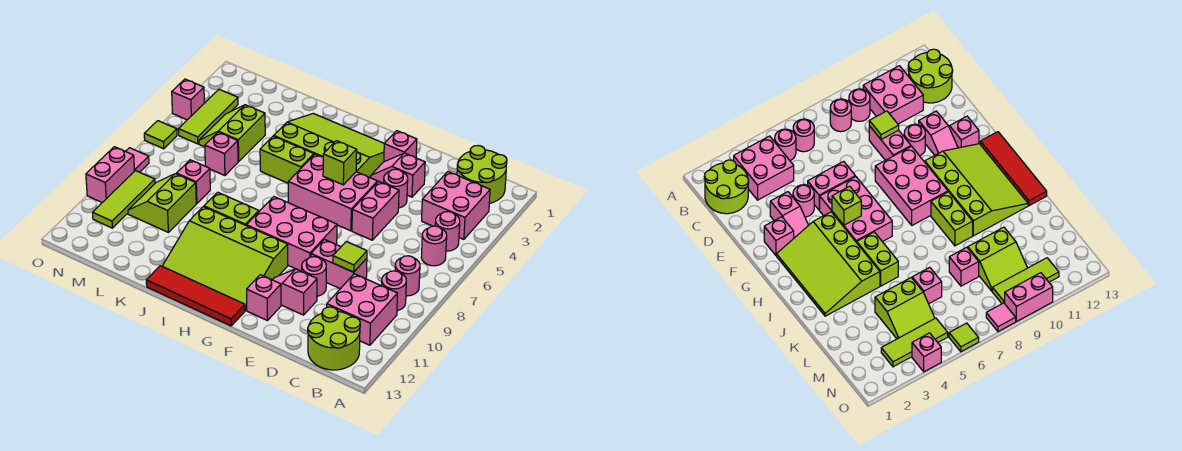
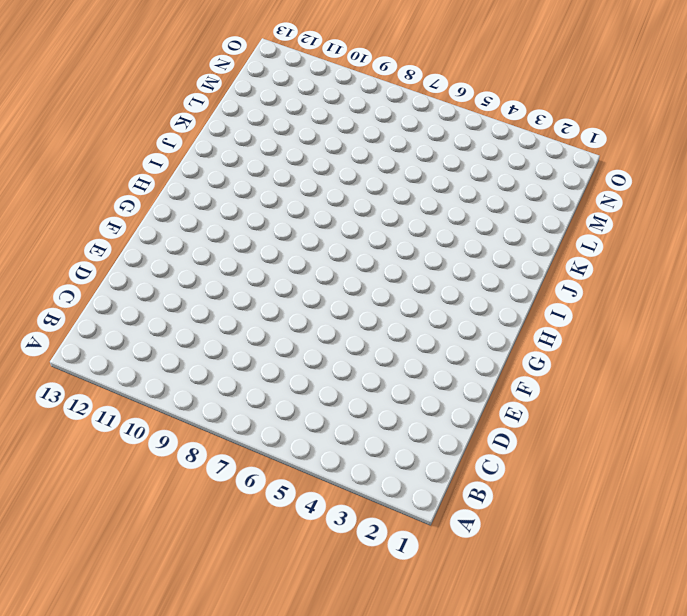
none -> lime 2x2 round brick [457,146,507,204]
none -> pink 2x2 brick [422,172,490,239]
none -> pink 1x1 round brick [435,212,460,251]
none -> pink 1x1 round brick [421,226,447,266]

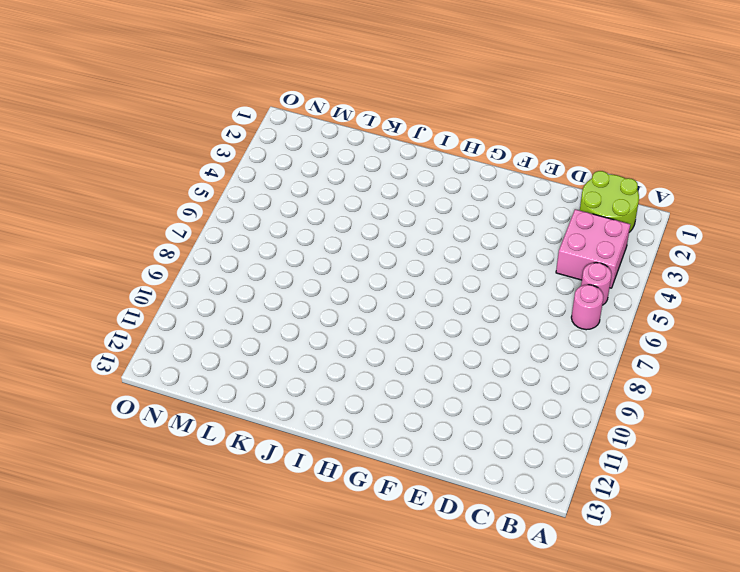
none -> pink 1x1 round brick [395,256,420,296]
none -> pink 1x1 round brick [382,271,406,311]
none -> pink 2x2 brick [327,274,397,345]
none -> lime 2x2 round brick [308,307,360,370]

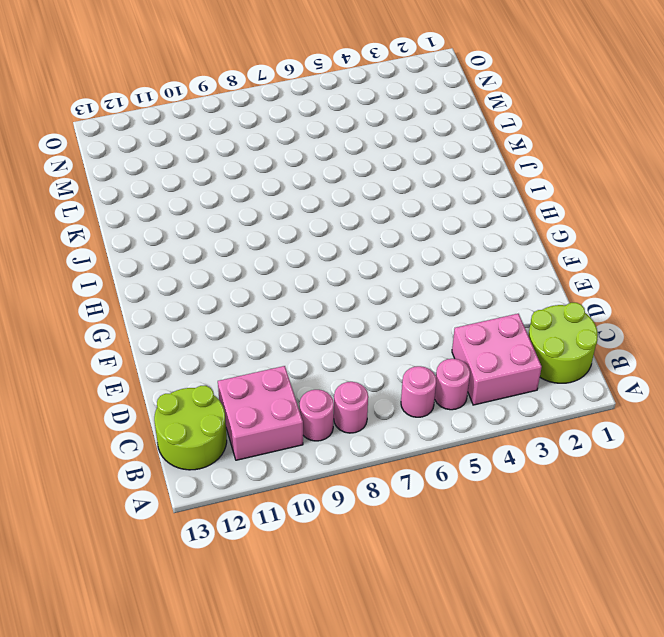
none -> pink 1x2 brick [311,239,367,289]
none -> pink 1x2 slope [371,153,425,197]
none -> pink 1x1 round brick [384,169,408,208]
none -> pink 1x2 brick [352,181,399,240]

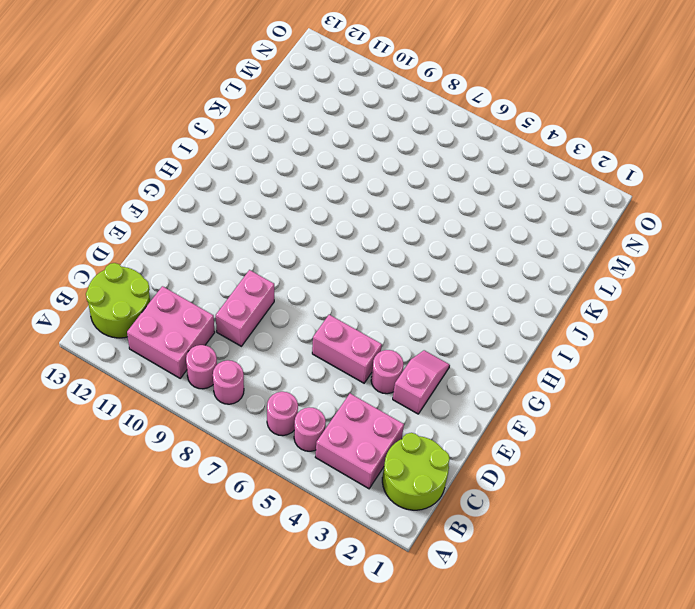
none -> pink 1x1 round brick [302,257,326,296]
none -> pink 1x2 slope [273,269,317,315]
none -> pink 1x1 brick [384,131,417,162]
none -> pink 2x3 brick [288,154,378,231]

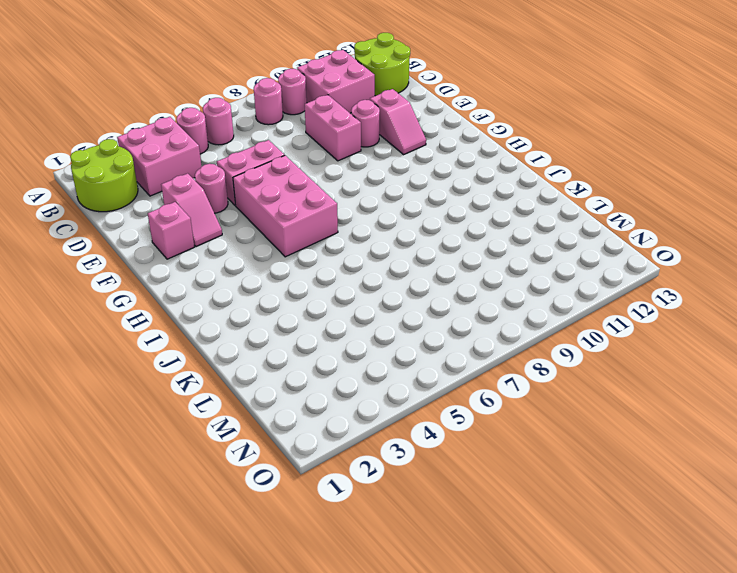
none -> pink 2x3 brick [246,197,337,271]
none -> pink 1x1 brick [247,275,281,321]
none -> lime 3x4 slope [274,113,384,178]
none -> lime 3x4 slope [162,207,288,310]

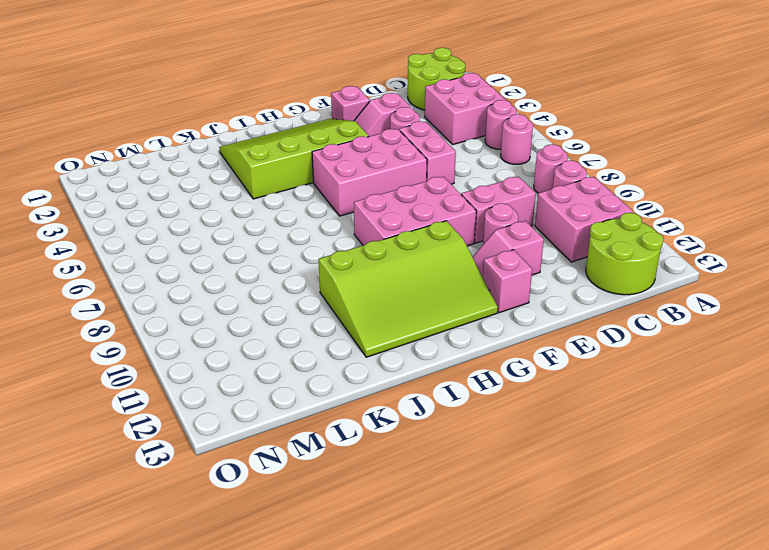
none -> red 1x4 tile [146,266,245,326]
none -> lime 1x2 brick [260,136,314,183]
none -> lime 1x2 brick [204,192,259,225]
none -> lime 2x2 slope [199,105,265,162]

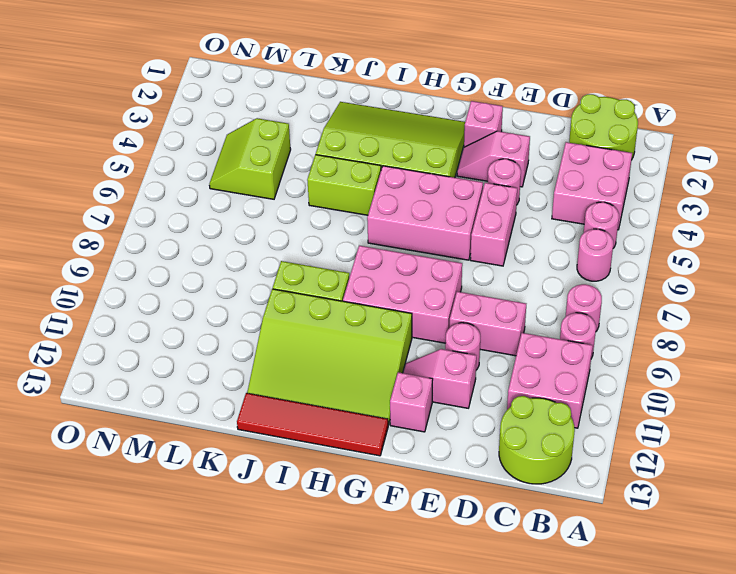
none -> pink 1x1 brick [205,132,238,176]
none -> pink 1x1 brick [177,160,210,204]
none -> lime 2x2 slope [128,174,196,232]
none -> lime 1x3 tile [178,89,238,144]

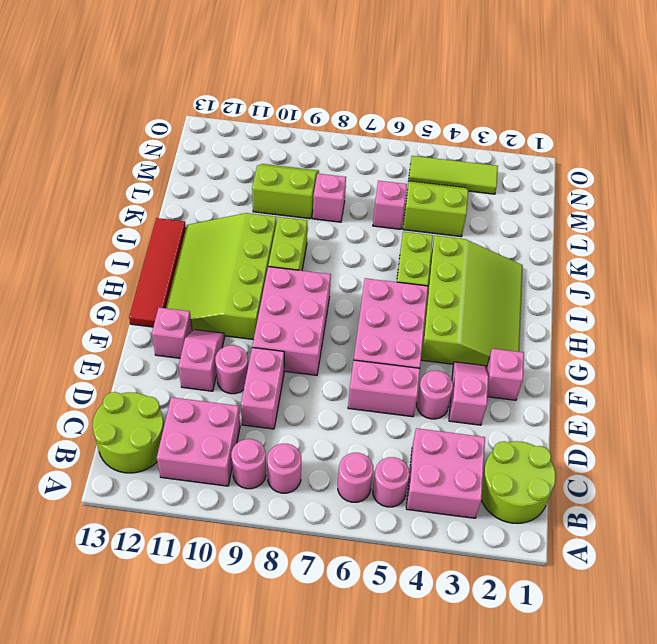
none -> lime 1x3 tile [93,170,155,228]
none -> pink 1x1 brick [172,79,204,120]
none -> lime 1x1 tile [144,121,177,149]
none -> pink 1x1 tile [126,148,149,172]

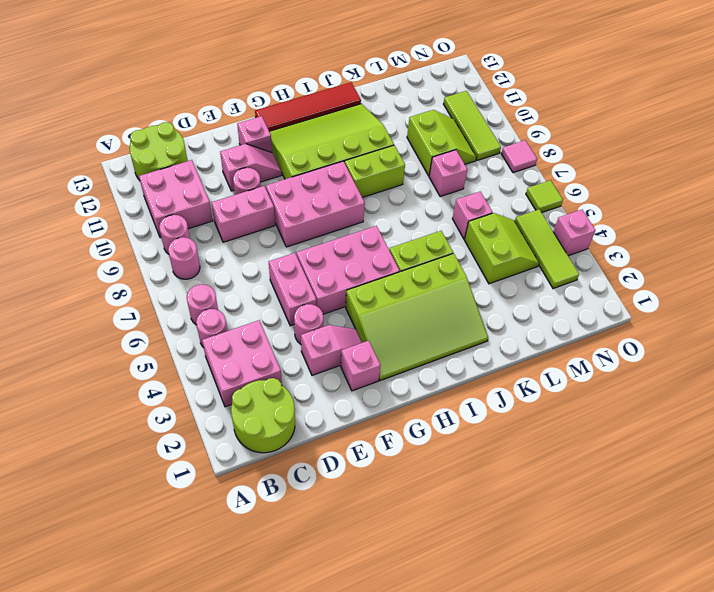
none -> pink 1x2 brick [86,147,134,202]
none -> lime 1x1 tile [333,242,367,272]
none -> lime 1x1 brick [323,141,357,185]

